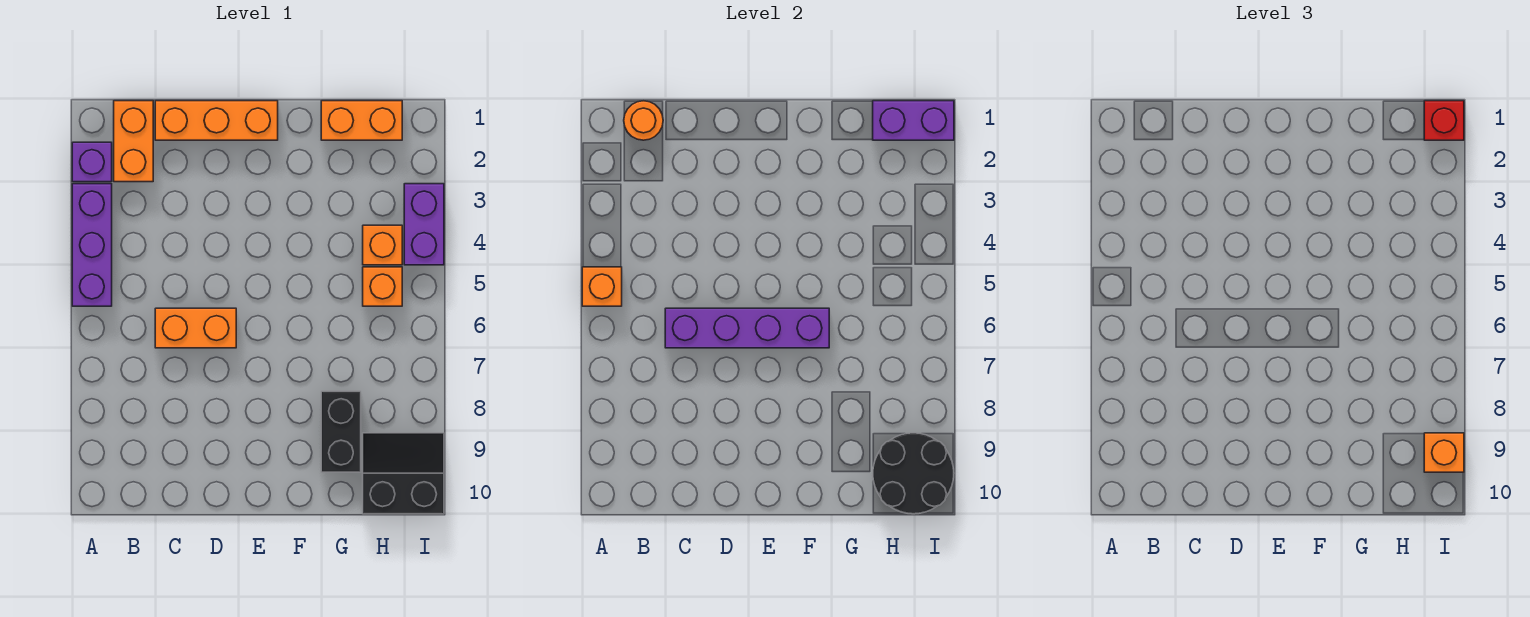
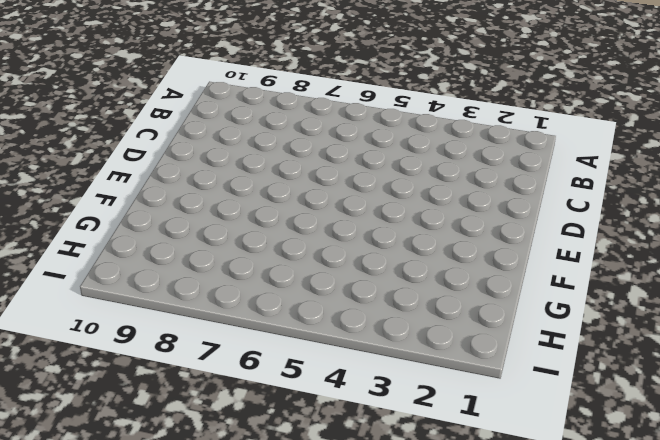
none -> purple 1x1 brick [72,142,112,182]
none -> purple 1x3 brick [72,184,112,306]
none -> orange 1x2 brick [114,101,153,182]

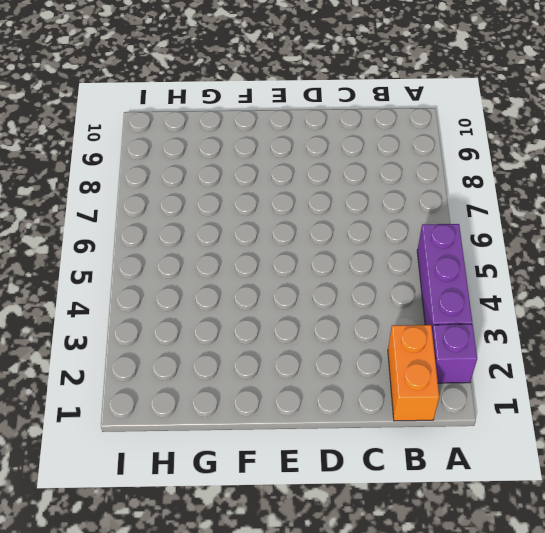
none -> orange 1x3 brick [155,101,278,140]
none -> orange 1x2 brick [155,308,236,348]
none -> orange 1x2 brick [321,101,402,140]

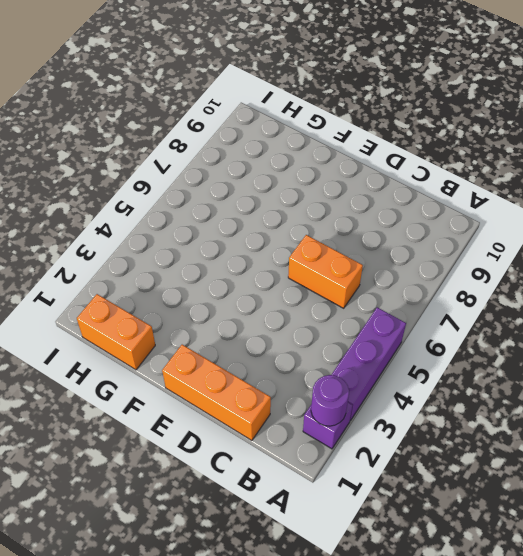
purple 1x1 round brick [311,375,349,426] -> none
none -> orange 1x2 brick [114,101,153,182]
none -> black 1x2 brick [321,391,361,472]
none -> orange 1x1 brick [363,225,402,265]

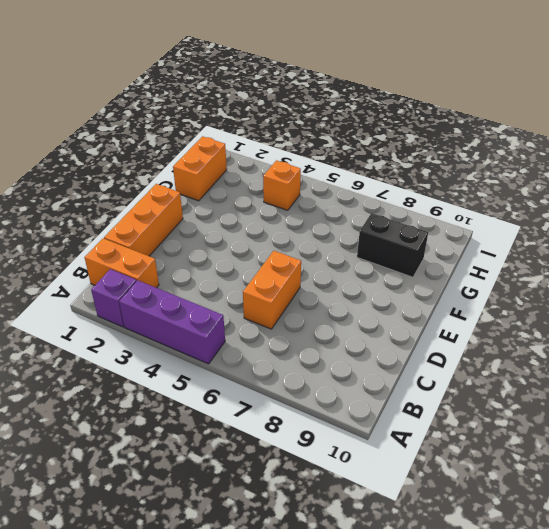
none -> orange 1x1 brick [363,267,402,306]
none -> black 2x2 slope [363,433,444,514]
none -> purple 1x2 brick [404,184,444,265]

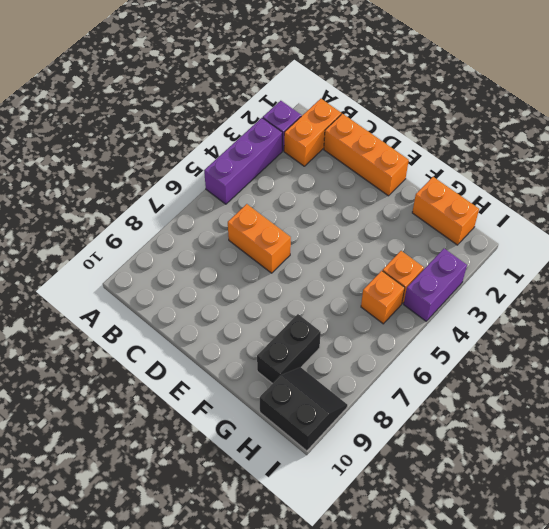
none -> orange 1x1 brick [582,267,622,306]
none -> orange 1x1 round brick [624,101,663,140]
none -> purple 1x4 brick [665,308,829,348]

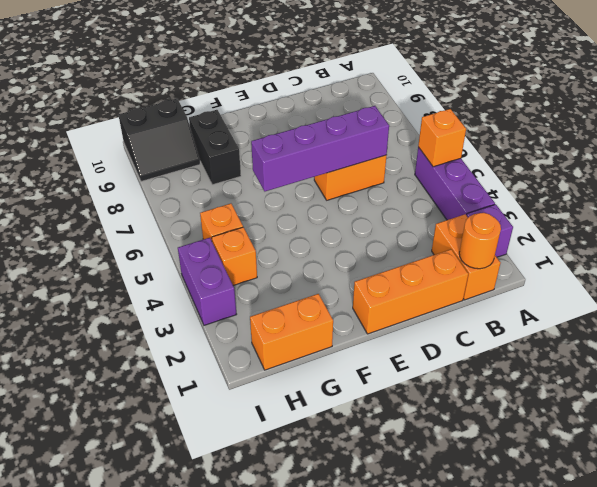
none -> purple 1x2 brick [873,101,954,140]
none -> black 2x2 round brick [873,433,954,514]
none -> red 1x1 brick [1424,101,1464,140]

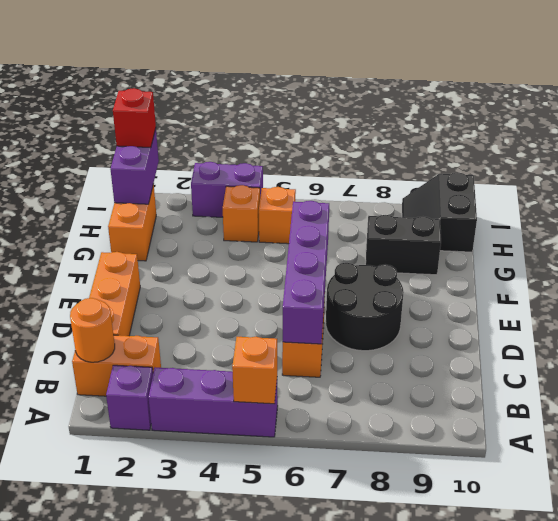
black 2x2 round brick [326,263,404,351] -> black 2x2 round brick moved to [873,433,954,514]
none -> orange 1x1 brick [1424,433,1464,472]

